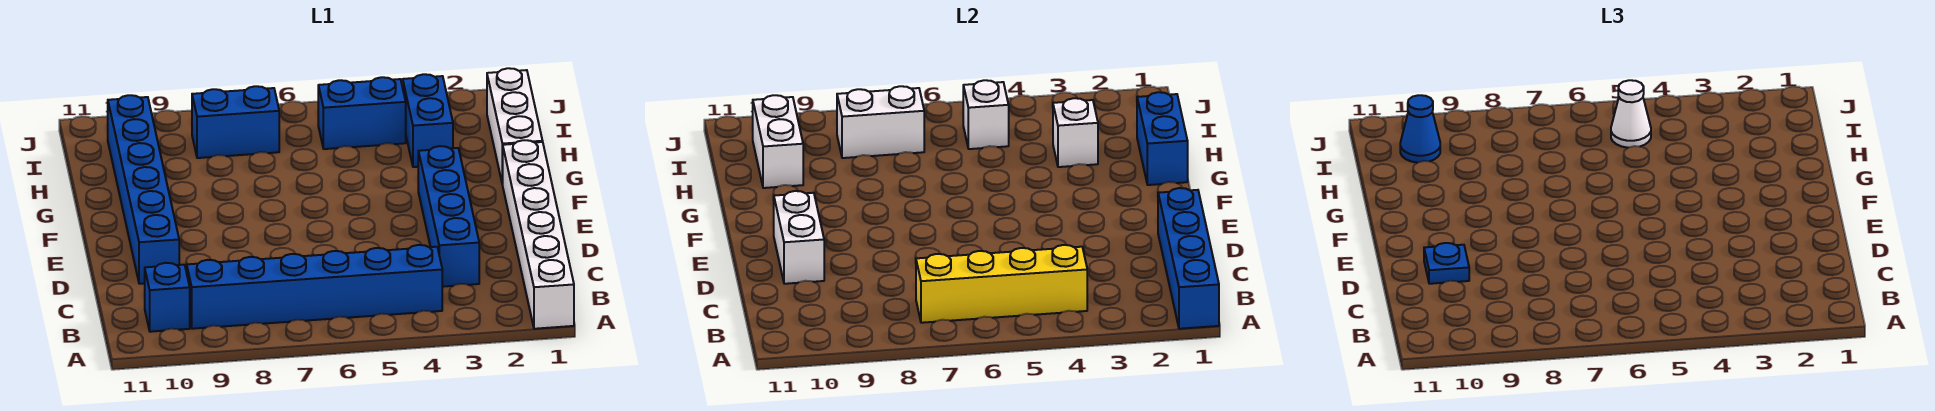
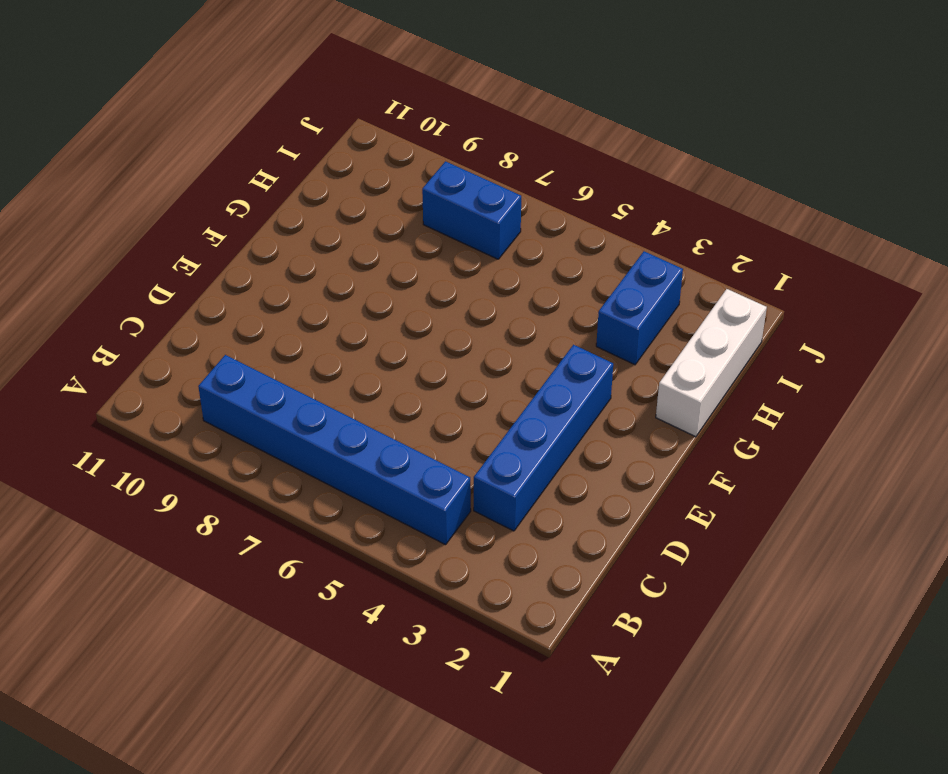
none -> white 1x6 brick [503,140,574,329]
none -> blue 1x1 brick [145,263,190,332]
none -> blue 1x6 brick [108,95,179,284]

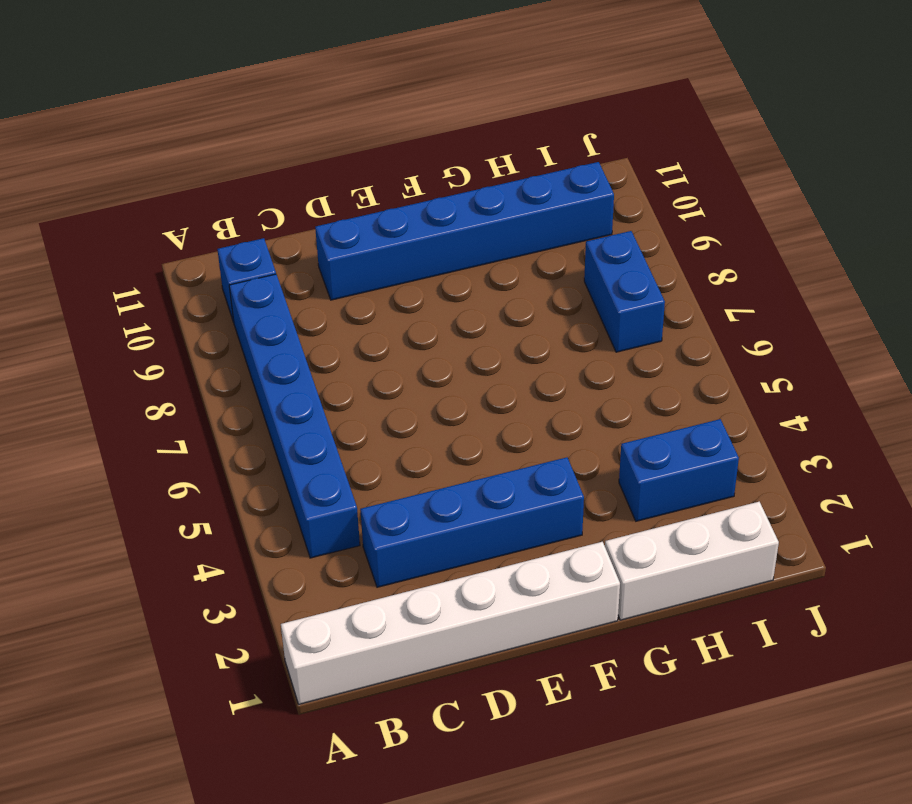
none -> blue 1x2 brick [318,77,406,149]
none -> blue 1x4 brick [1158,188,1219,329]
none -> yellow 1x4 brick [916,245,1087,323]

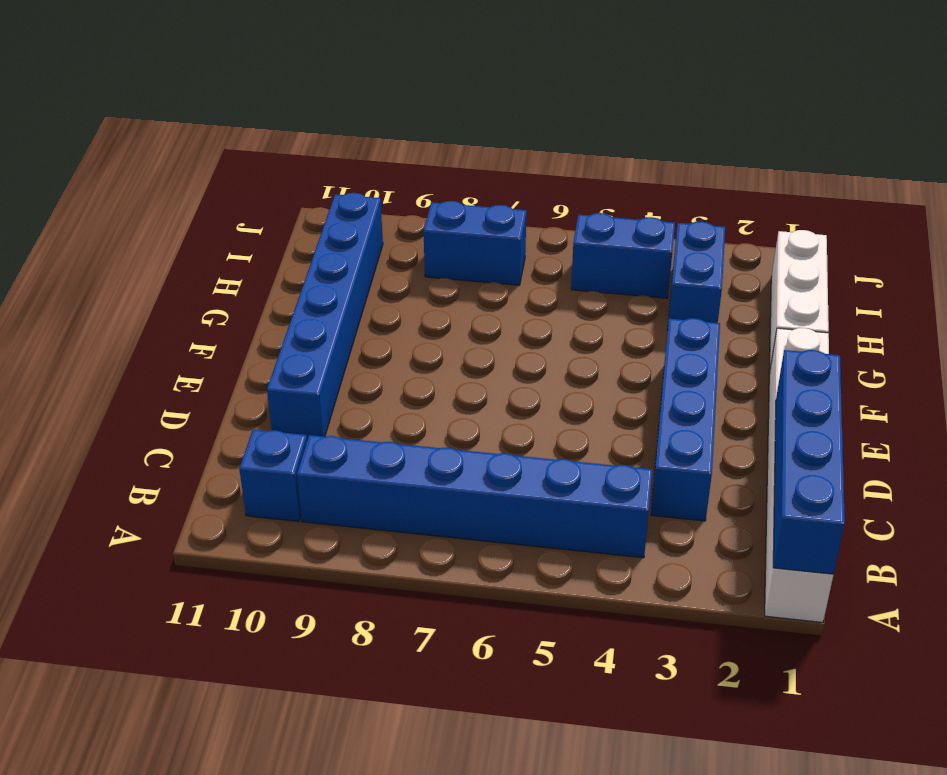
none -> yellow 1x4 brick [916,245,1087,323]
none -> white 1x2 brick [774,191,824,284]
none -> blue 1x2 brick [1137,92,1188,185]

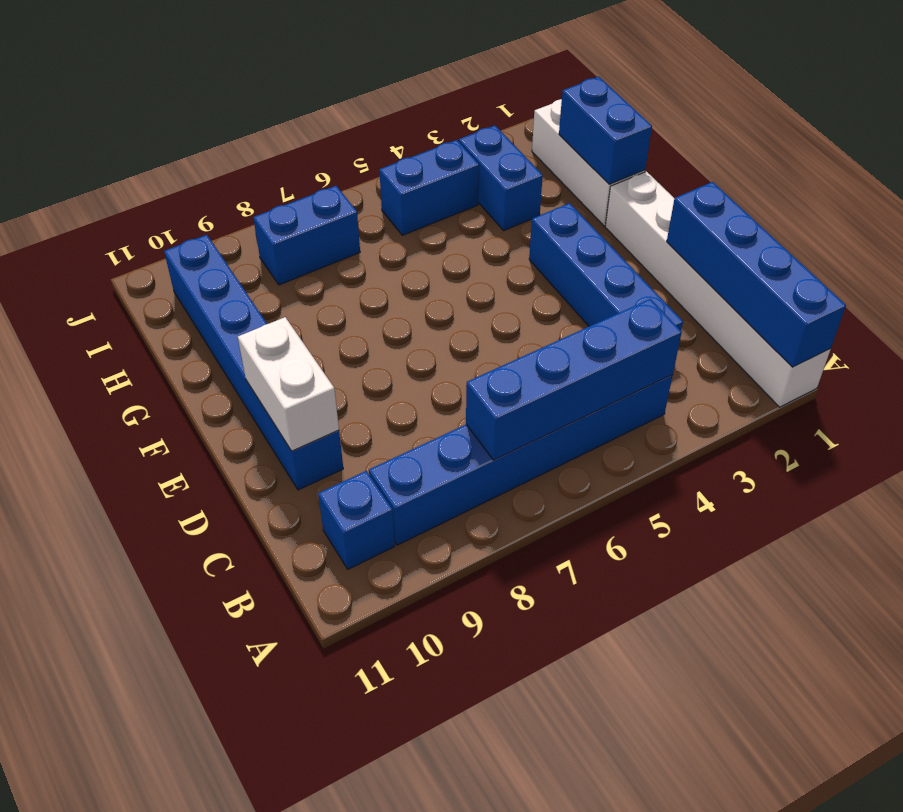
blue 1x4 brick [466,299,682,460] -> yellow 1x4 brick [916,245,1087,323]
none -> white 1x1 brick [1053,98,1098,167]
none -> white 1x2 brick [753,95,803,188]
none -> white 1x1 brick [963,80,1009,149]

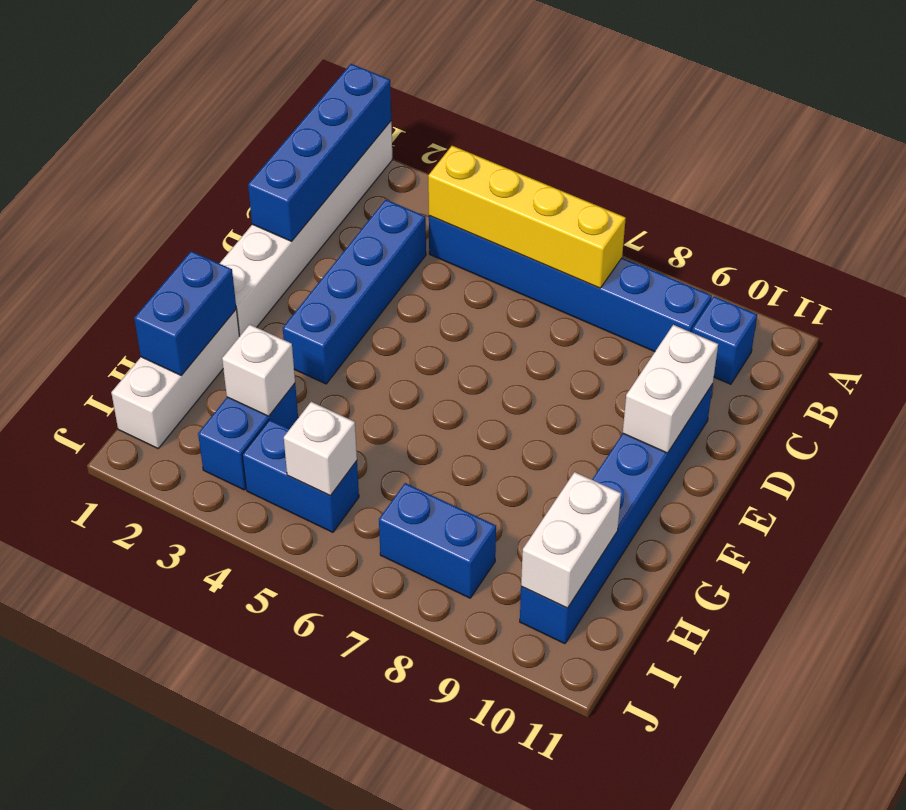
none -> white 1x2 brick [837,86,924,158]
none -> blue 1x1 plate [1424,243,1469,284]
none -> white 1x1 cone [1611,80,1651,148]

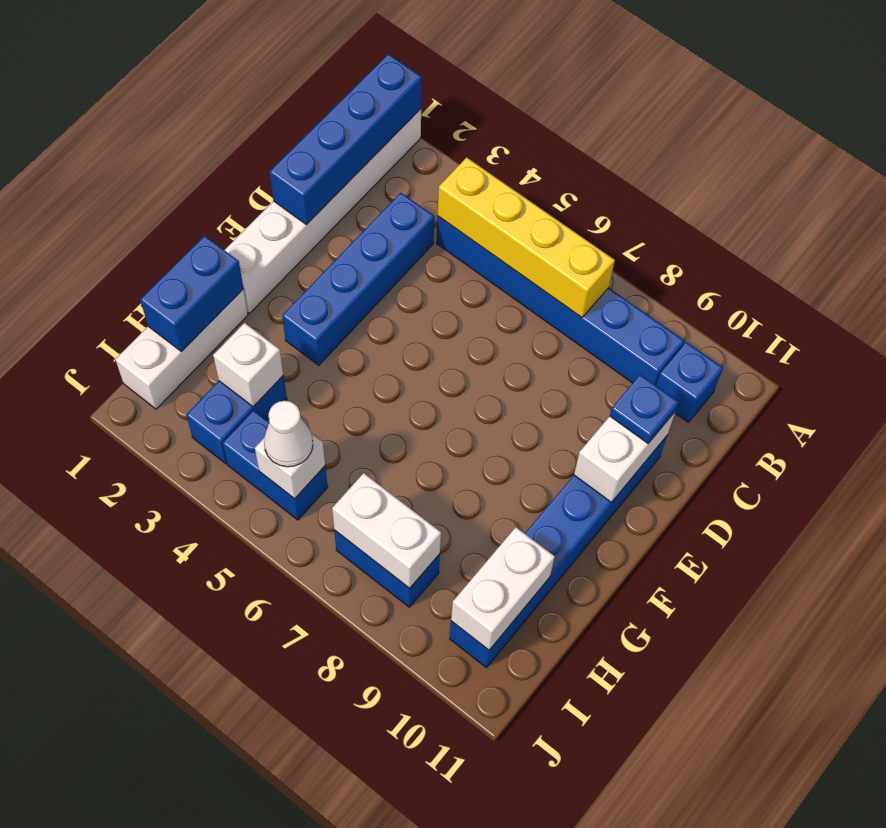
none -> blue 1x1 cone [1400,95,1440,163]

